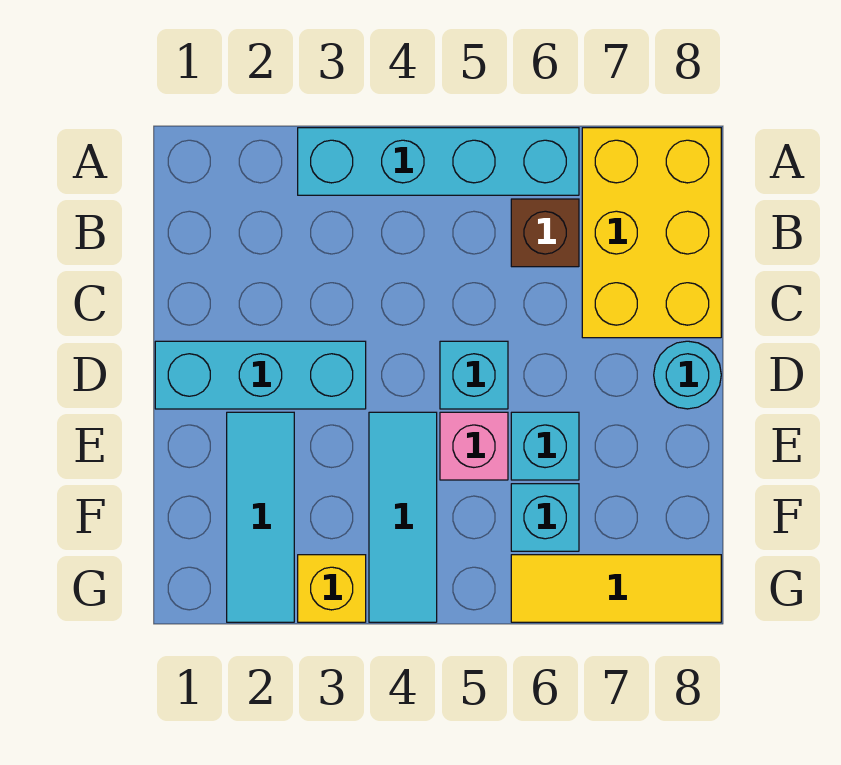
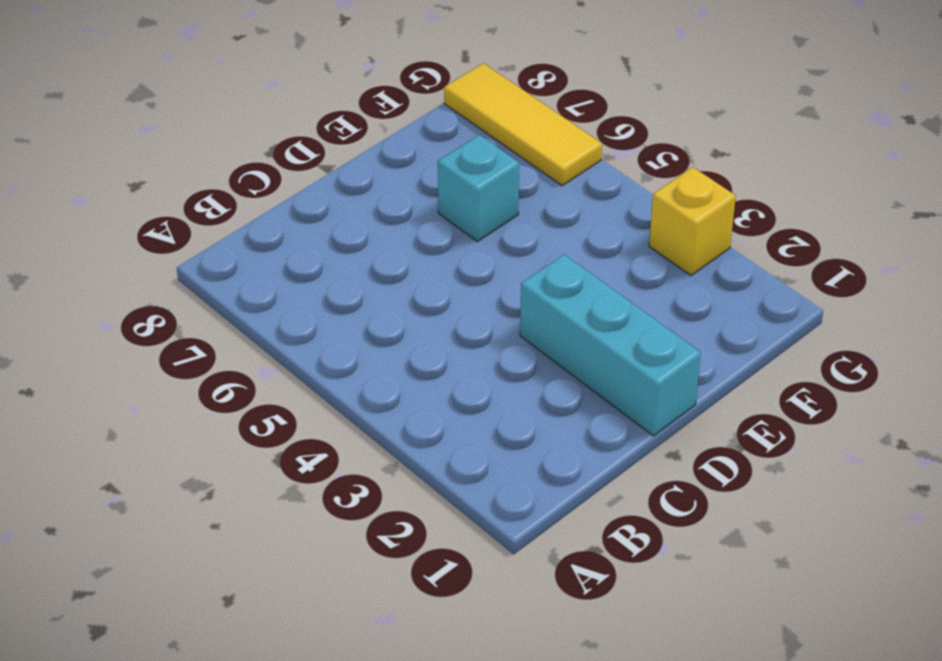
none -> cyan 1x4 brick [298,128,579,195]
none -> yellow 2x3 brick [582,128,721,338]
none -> brown 1x1 brick [511,199,579,267]

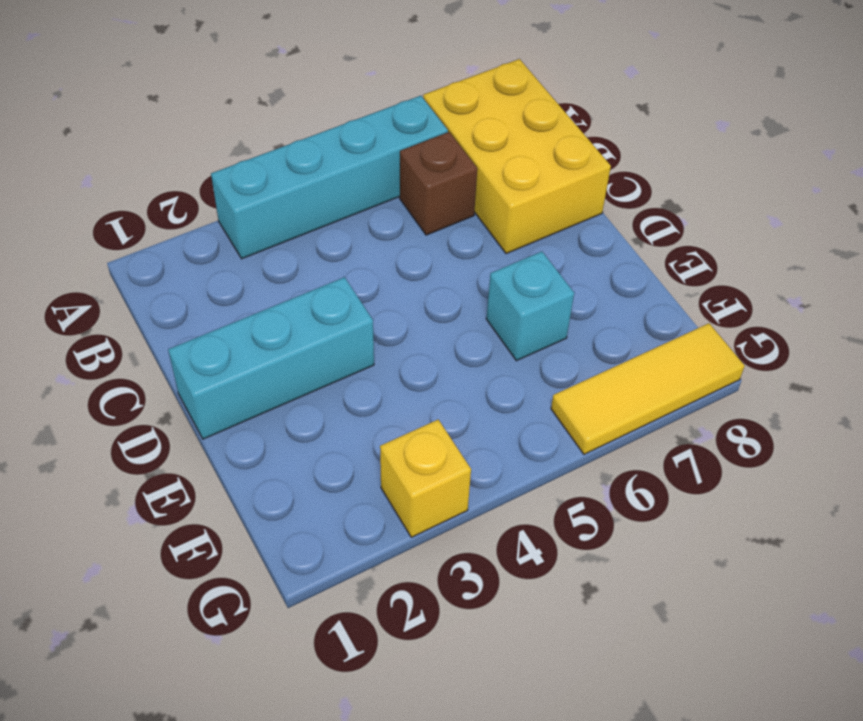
none -> cyan 1x1 brick [440,341,508,409]
none -> cyan 1x1 round brick [654,341,721,409]
none -> cyan 1x3 tile [227,412,294,622]

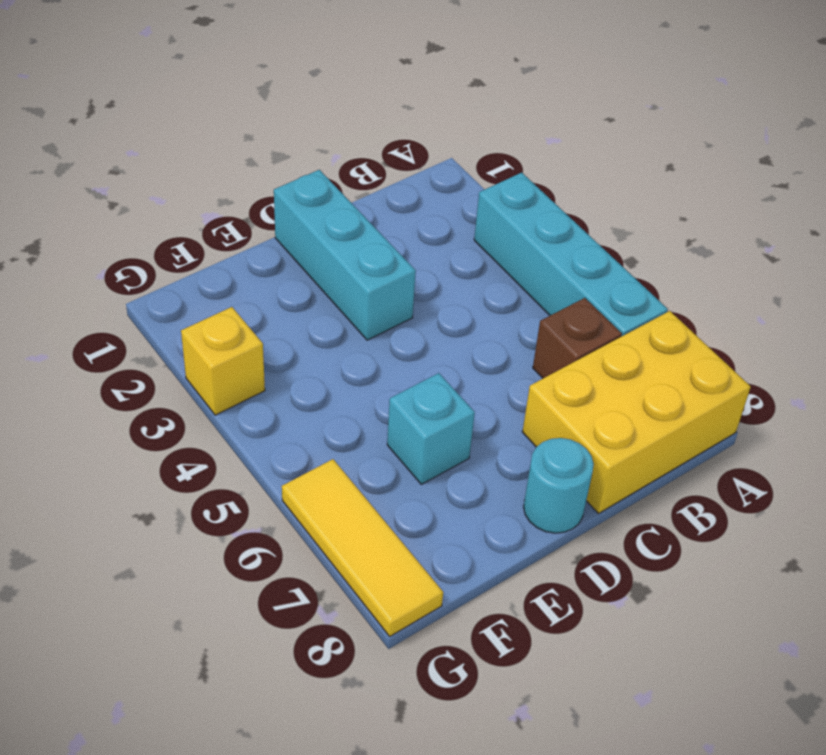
none -> cyan 1x1 brick [440,341,508,409]
none -> cyan 1x3 tile [227,412,294,622]
none -> cyan 1x3 tile [369,412,437,622]

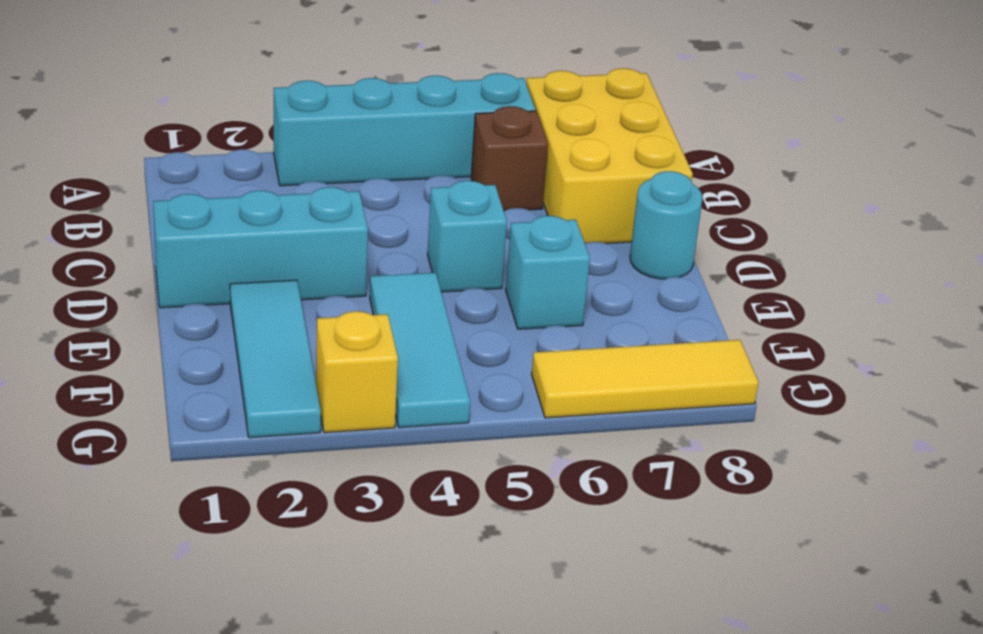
none -> pink 1x1 brick [440,412,508,480]
none -> cyan 1x1 brick [511,484,579,551]

